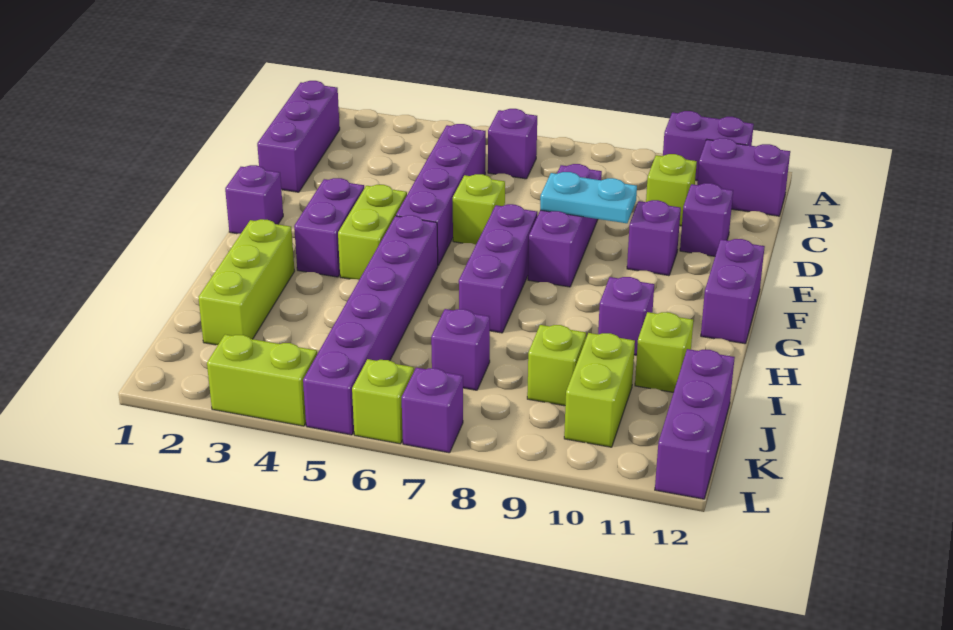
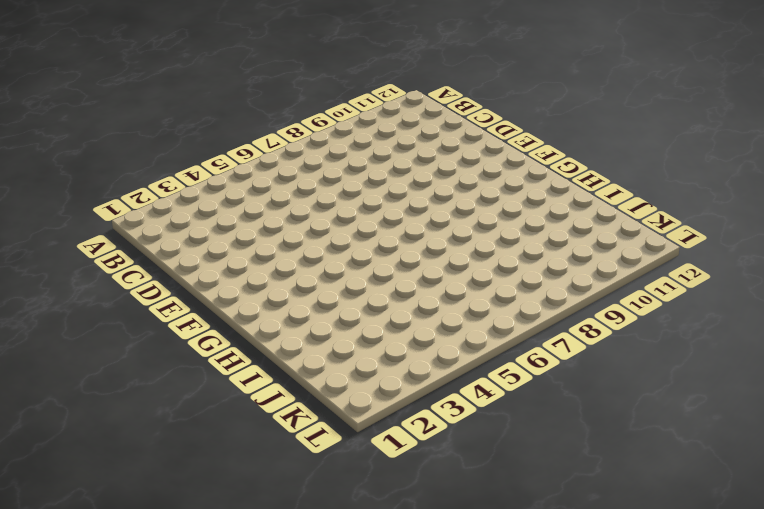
none -> purple 1x2 brick [663,111,754,181]
none -> purple 1x3 brick [257,81,340,192]
none -> purple 1x1 brick [488,109,537,179]

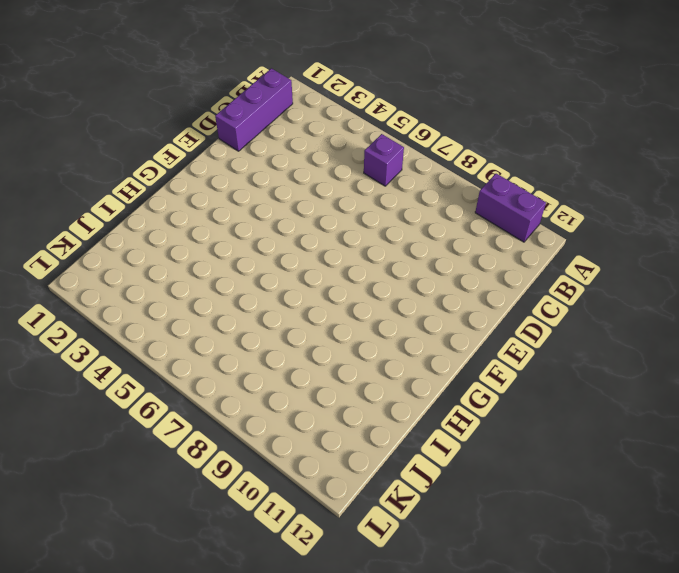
none -> purple 1x2 brick [697,138,790,216]
none -> purple 1x4 brick [396,124,486,265]
none -> lime 1x1 brick [646,154,697,226]

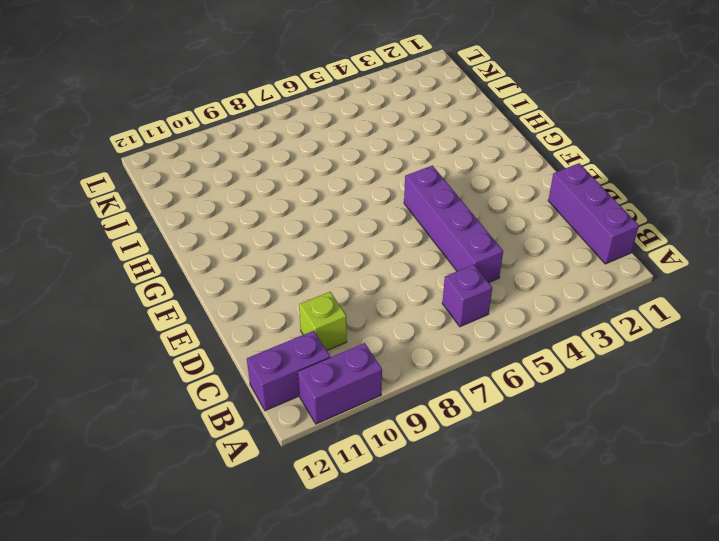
none -> purple 1x3 brick [528,164,602,287]
none -> purple 1x1 brick [680,183,733,256]
none -> lime 1x1 brick [453,174,505,245]

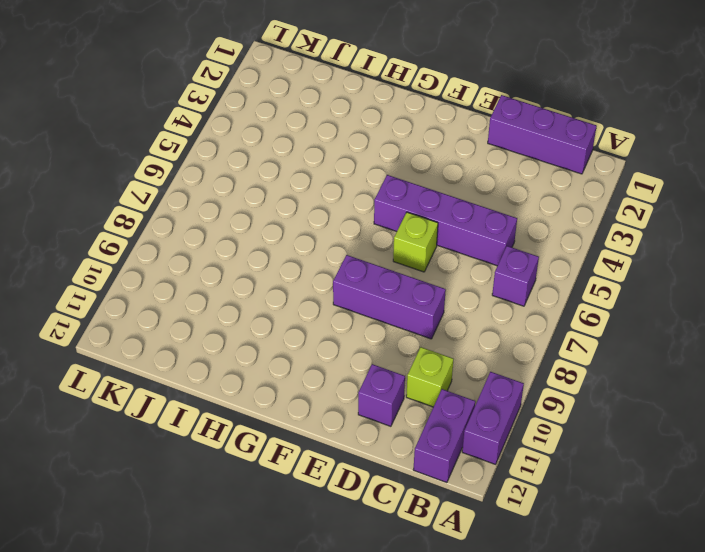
none -> purple 1x1 brick [627,200,681,276]
none -> purple 1x1 brick [225,165,283,234]
none -> purple 1x2 brick [294,178,364,277]

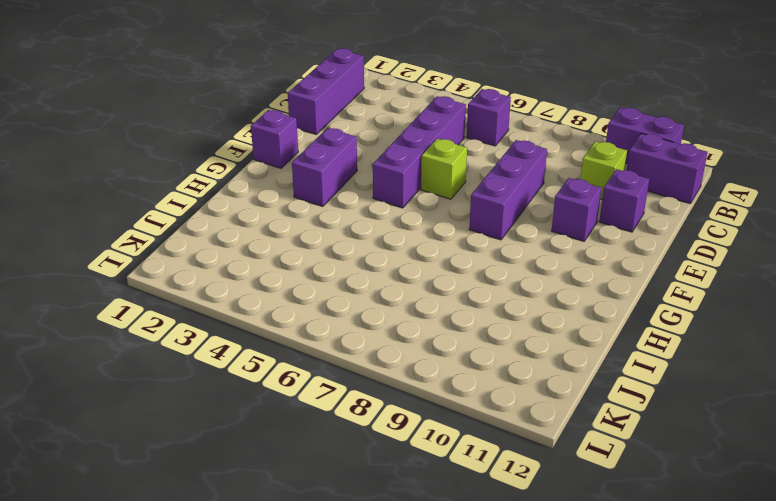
none -> lime 1x2 brick [338,185,407,280]
none -> purple 1x3 brick [459,204,537,333]
none -> purple 1x2 brick [701,239,765,344]

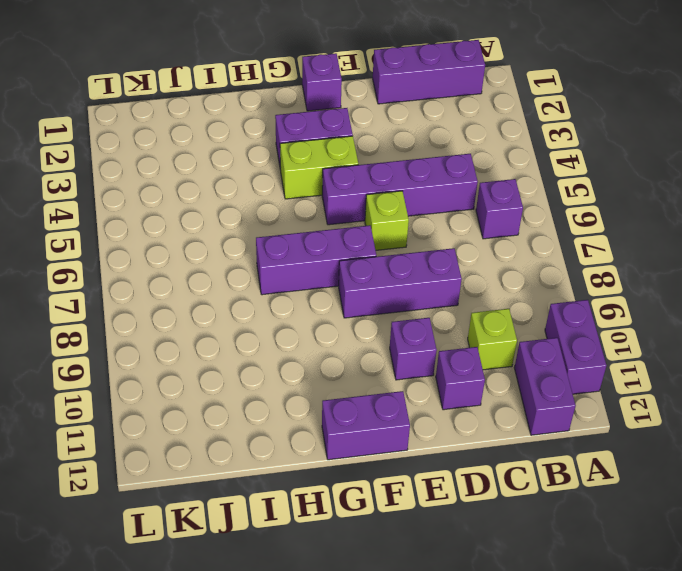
none -> purple 1x6 brick [303,215,438,435]
none -> lime 1x3 brick [198,219,294,345]
none -> purple 1x1 brick [598,277,654,355]

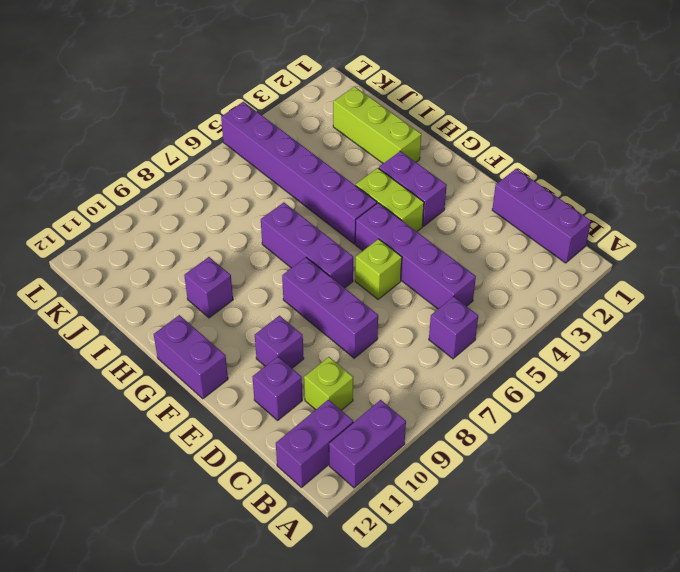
none -> purple 1x1 brick [225,165,283,234]
none -> lime 1x1 brick [635,312,693,392]
none -> purple 1x1 brick [431,309,490,390]

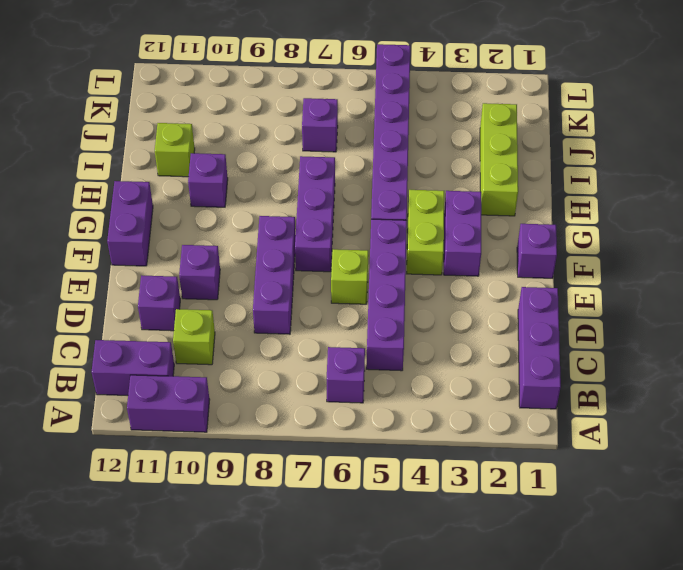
none -> lime 1x1 brick [527,325,586,406]
none -> lime 1x2 brick [564,333,635,447]
none -> purple 1x3 brick [655,349,735,499]

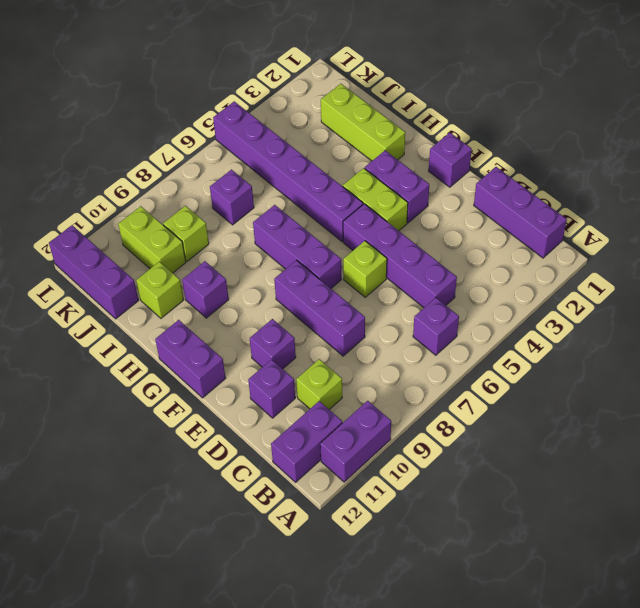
none -> lime 1x2 brick [207,335,317,426]
none -> lime 1x1 brick [352,359,414,444]
none -> purple 1x1 brick [402,368,463,453]

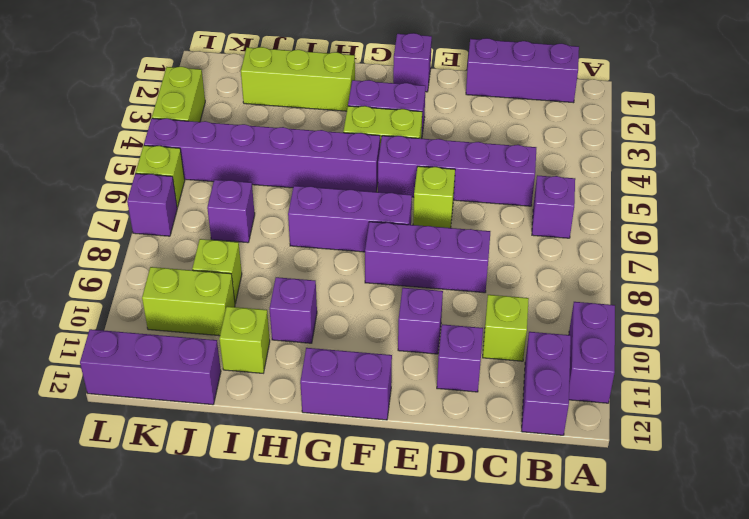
none -> cyan 1x2 plate [540,172,637,223]

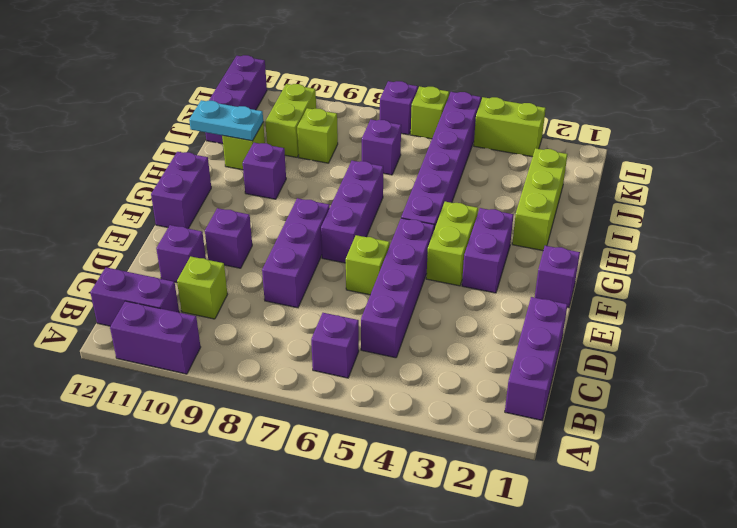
cyan 1x2 plate [189,100,263,141] -> cyan 1x2 plate moved to [540,172,637,223]

